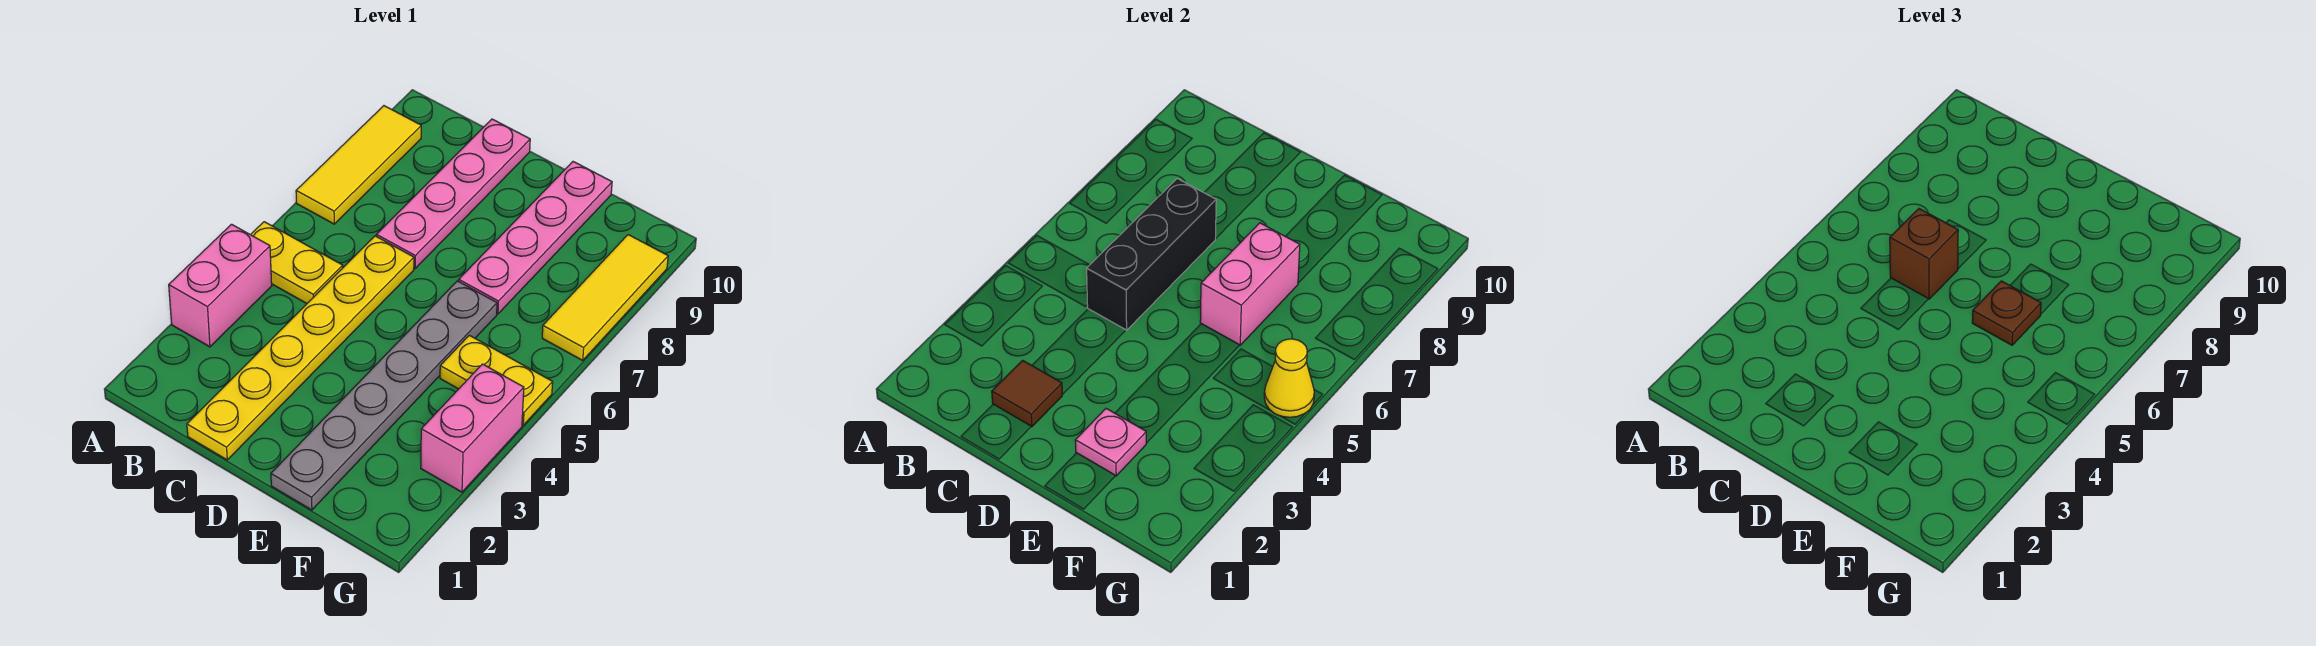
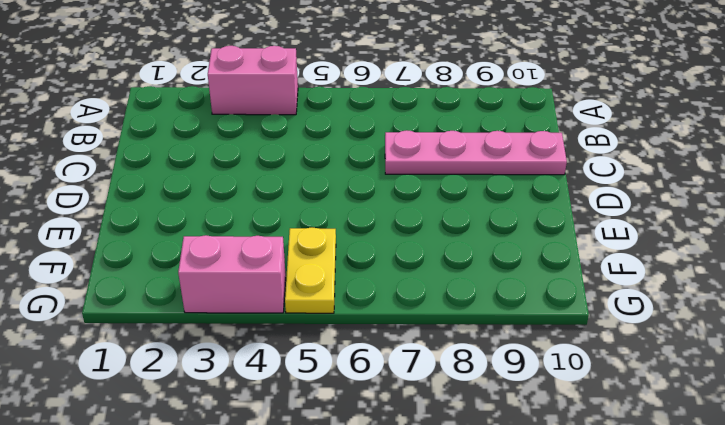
none -> yellow 1x2 plate [251,222,343,304]
none -> yellow 1x3 tile [296,106,421,224]
none -> yellow 1x6 plate [187,236,414,460]

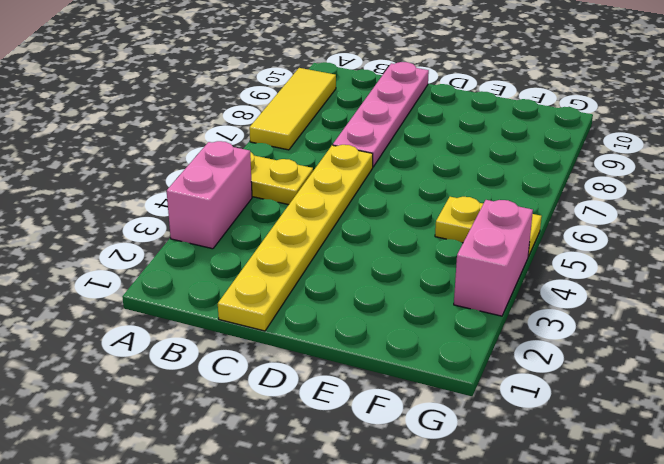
none -> grey 1x6 plate [271,281,497,510]
none -> pink 1x4 plate [459,162,612,314]
none -> yellow 1x3 tile [542,235,668,360]

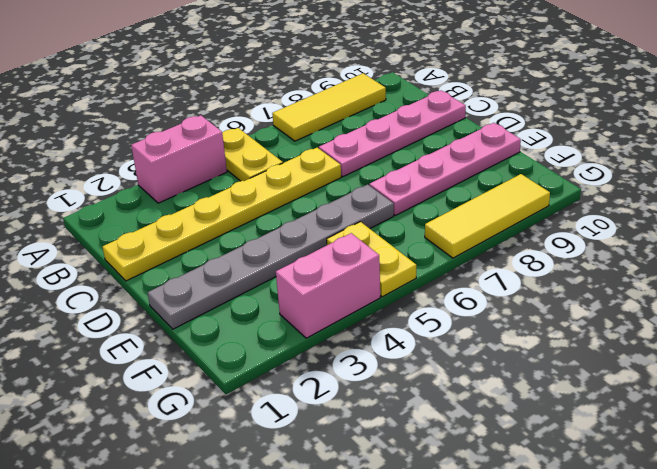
none -> brown 1x1 tile [992,360,1062,427]
none -> black 1x3 brick [1087,179,1216,330]
none -> pink 1x1 plate [1075,409,1146,476]

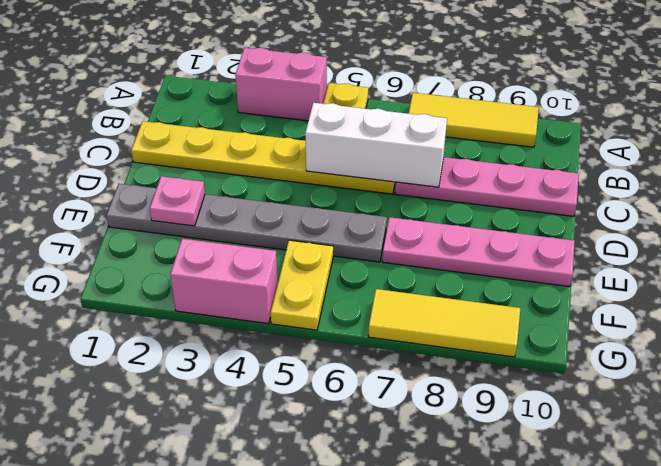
white 1x3 brick [305,103,447,187] -> black 1x3 brick [1087,179,1216,330]
none -> brown 1x1 tile [992,360,1062,427]
none -> pink 1x2 brick [1200,223,1300,345]
none -> yellow 1x1 cone [1264,339,1314,417]

